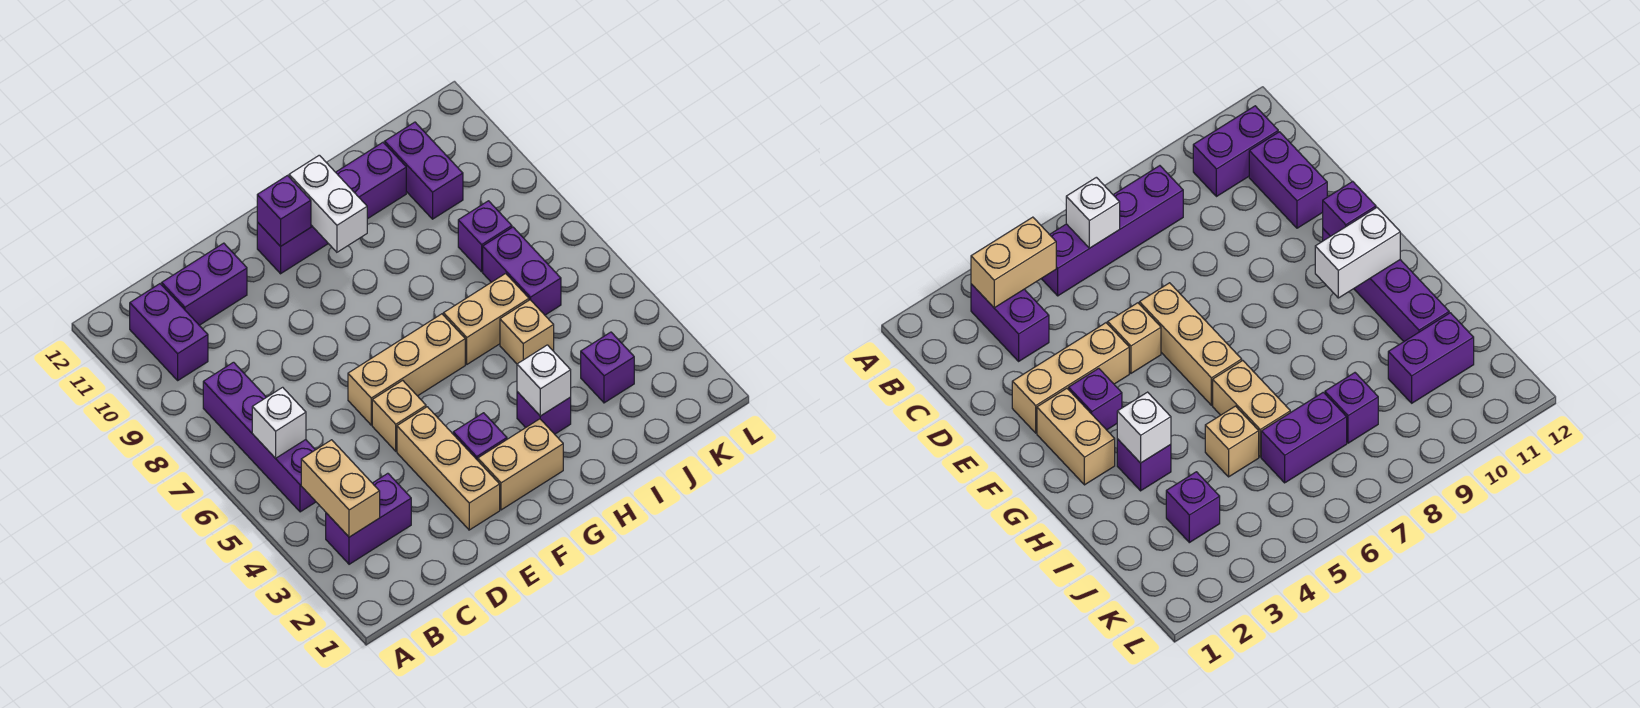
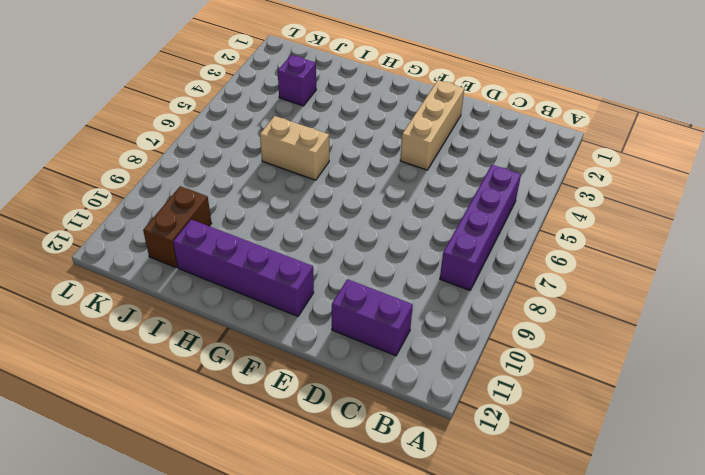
brown 1x2 brick [143,186,212,268] -> purple 1x2 brick [385,122,463,219]
none -> purple 1x2 brick [326,473,411,564]
none -> purple 1x2 brick [130,284,208,380]
none -> tan 1x1 brick [372,380,426,451]

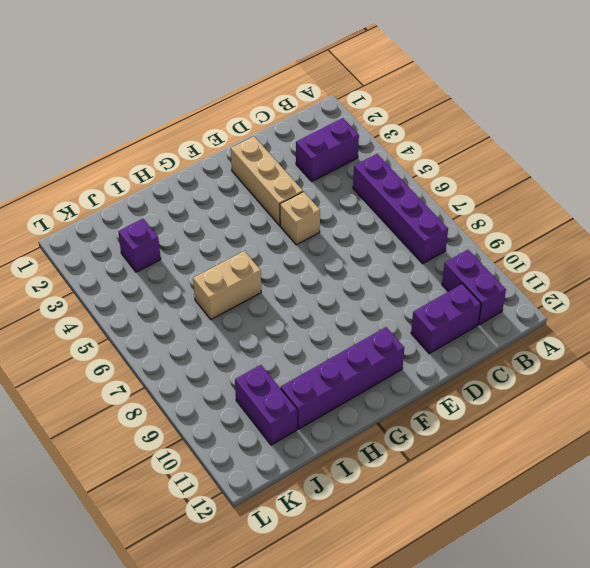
none -> tan 1x3 brick [348,314,465,425]
none -> tan 1x2 brick [478,419,563,510]
none -> purple 1x1 brick [453,413,507,460]

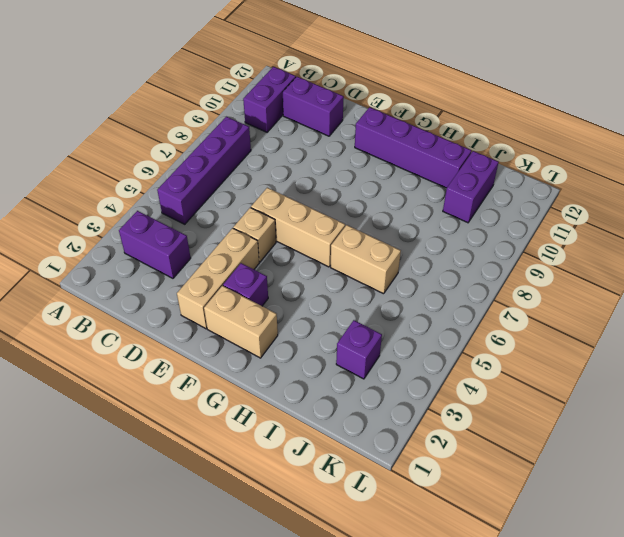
none -> purple 1x1 brick [517,392,571,434]
none -> tan 1x1 brick [500,300,554,364]
none -> purple 1x2 brick [483,227,561,315]

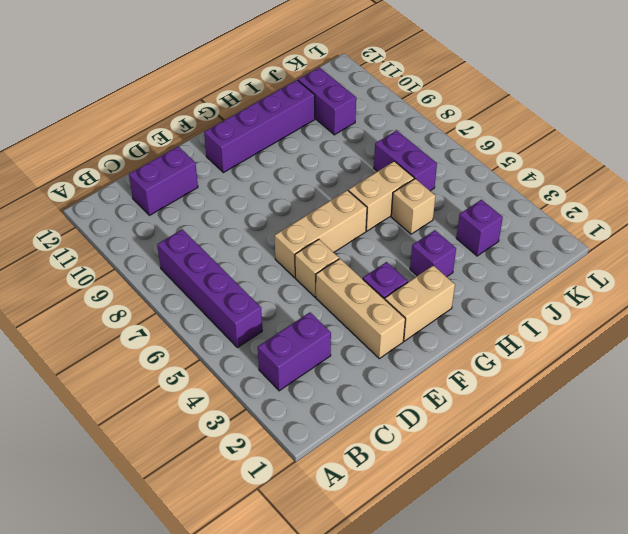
none -> purple 1x2 brick [130,284,208,380]
none -> purple 1x1 brick [458,201,512,272]
none -> tan 1x2 brick [301,440,380,537]

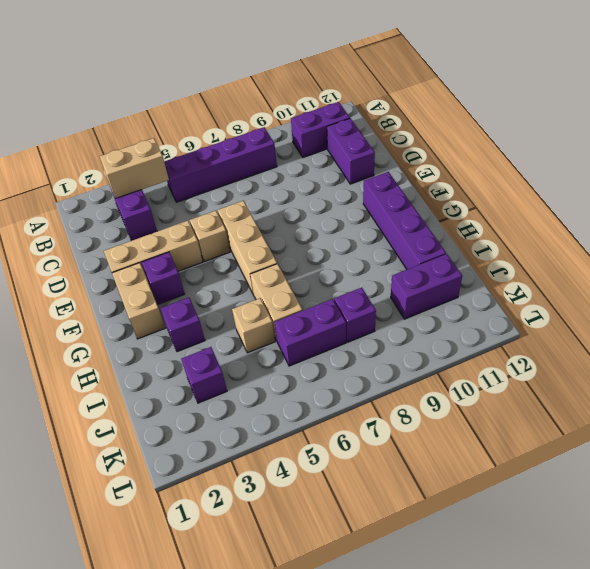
none -> white 1x1 brick [252,387,306,458]
none -> purple 1x1 brick [257,176,311,247]
none -> white 1x2 brick [289,155,367,252]

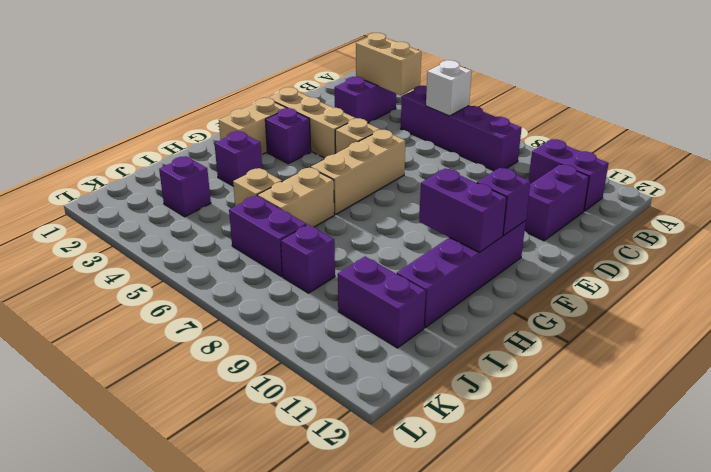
purple 1x2 brick [419,169,507,252] -> white 1x2 brick [289,155,367,252]
none -> white 1x1 brick [517,345,571,416]

